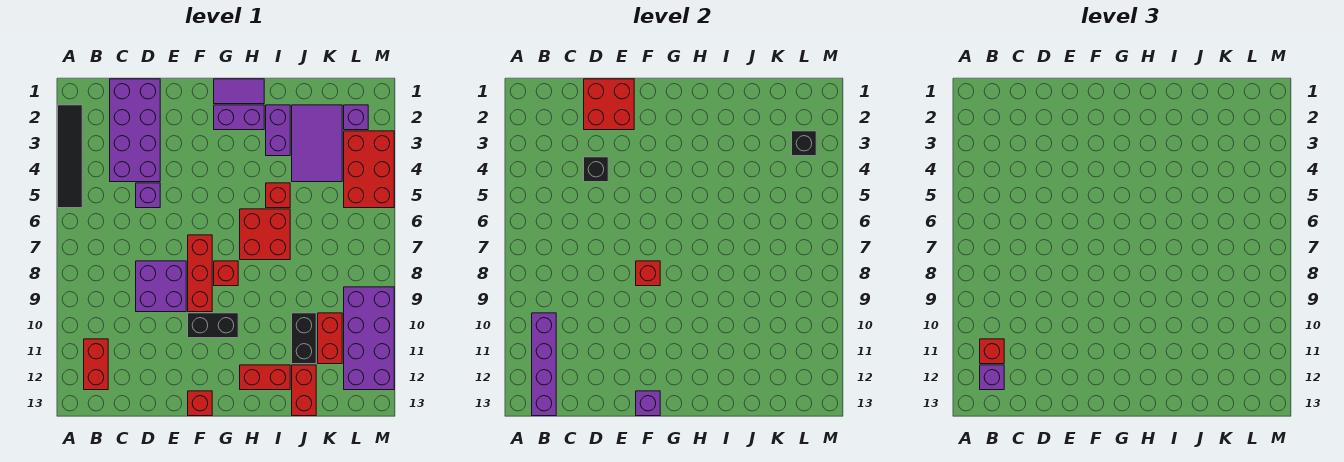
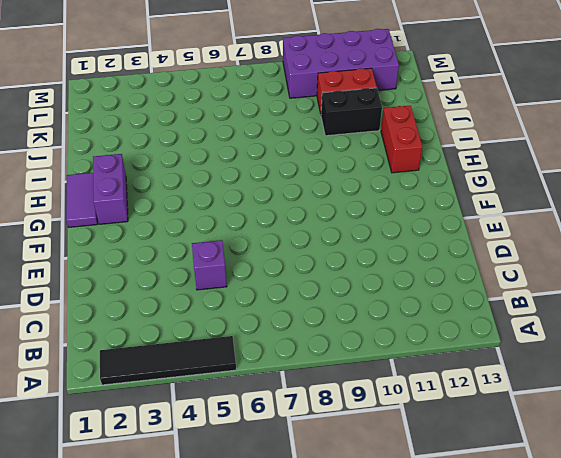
none -> red 1x2 brick [84,339,108,390]
none -> purple 2x4 brick [110,79,160,182]
none -> purple 2x2 brick [136,261,186,312]
none -> red 1x3 brick [188,235,212,312]

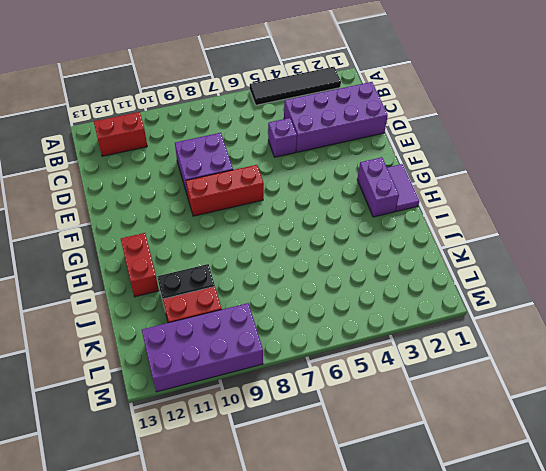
none -> black 1x2 brick [188,313,238,338]
none -> red 1x1 brick [188,391,212,416]
none -> red 1x1 brick [214,261,238,286]
none -> red 2x2 brick [240,209,290,260]

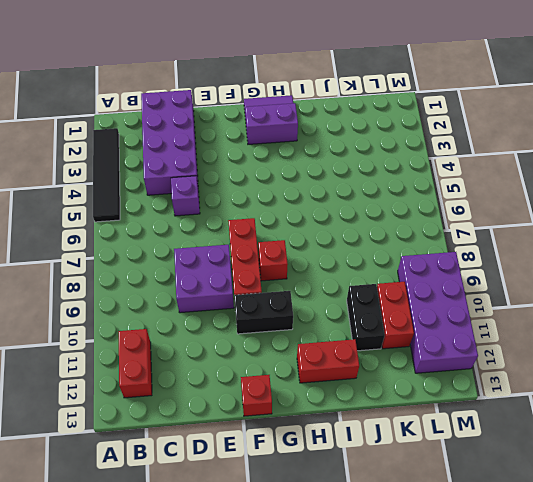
none -> red 2x2 brick [240,209,290,260]
none -> purple 1x2 brick [266,105,290,156]
none -> red 1x1 brick [266,183,290,208]
none -> purple 2x3 tile [292,105,342,182]

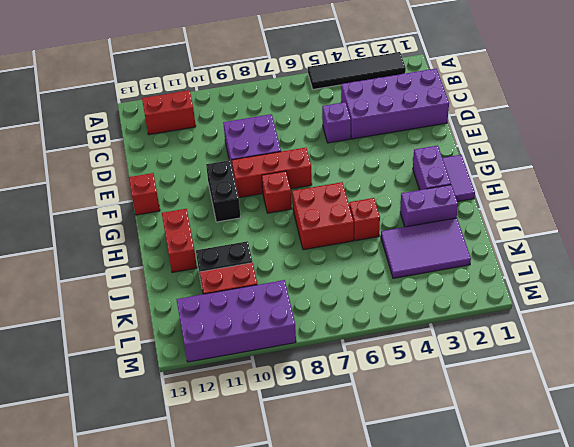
none -> red 1x2 brick [292,365,316,416]
none -> purple 1x1 brick [344,105,368,130]
none -> red 2x3 brick [344,131,394,208]
none -> purple 1x4 brick [532,313,556,416]

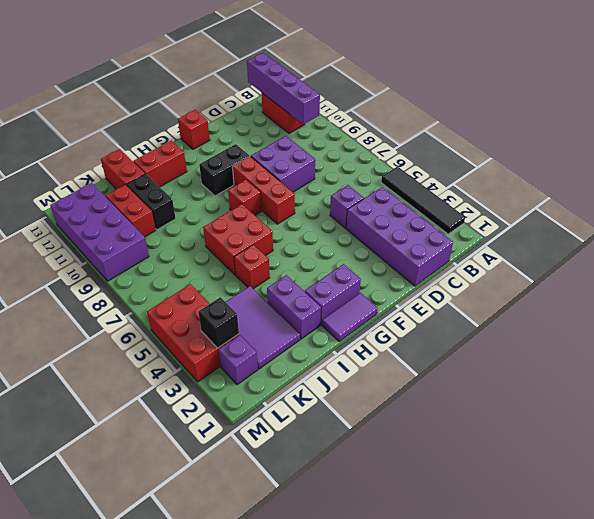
none -> red 2x2 brick [584,79,634,130]
none -> black 1x1 brick [584,157,608,182]
none -> red 1x1 brick [636,261,660,286]
none -> purple 1x1 brick [636,391,660,416]

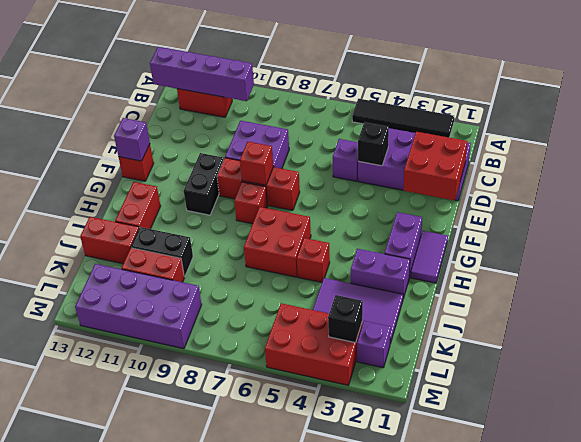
none -> red 1x1 brick [980,339,1004,364]
none -> purple 1x1 brick [980,365,1004,390]

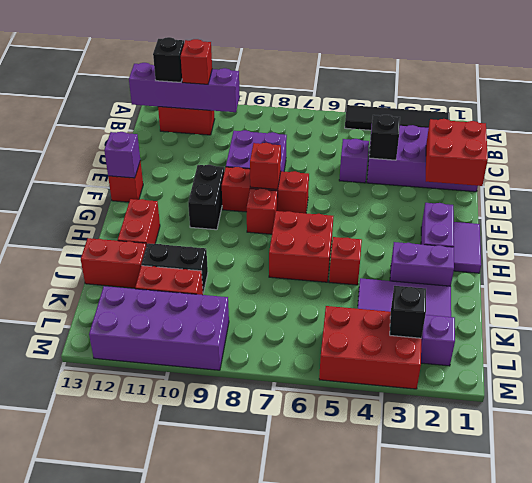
black 1x1 brick [153,37,184,82] -> purple 1x1 brick [980,365,1004,390]

